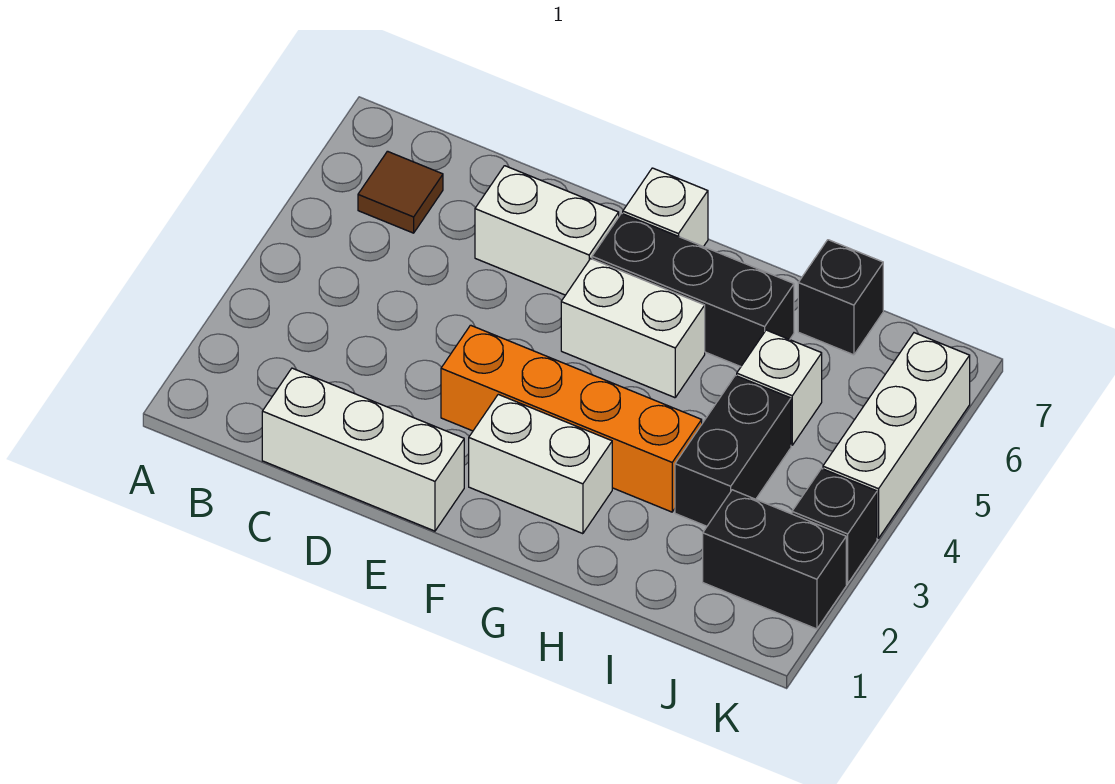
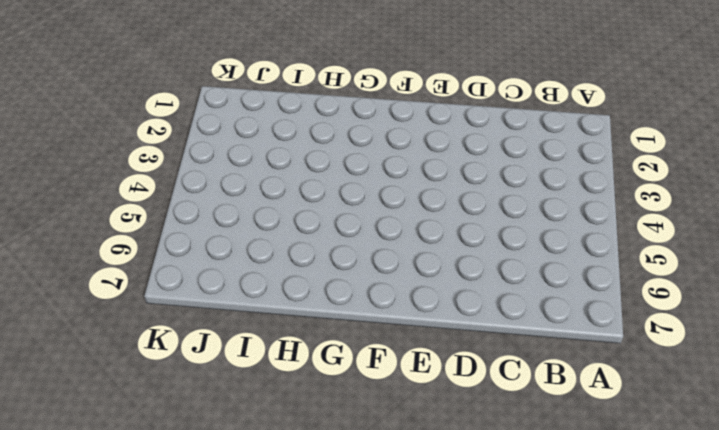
none -> brown 1x1 tile [358,151,443,233]
none -> white 1x3 brick [262,368,464,531]
none -> white 1x2 brick [475,166,619,295]

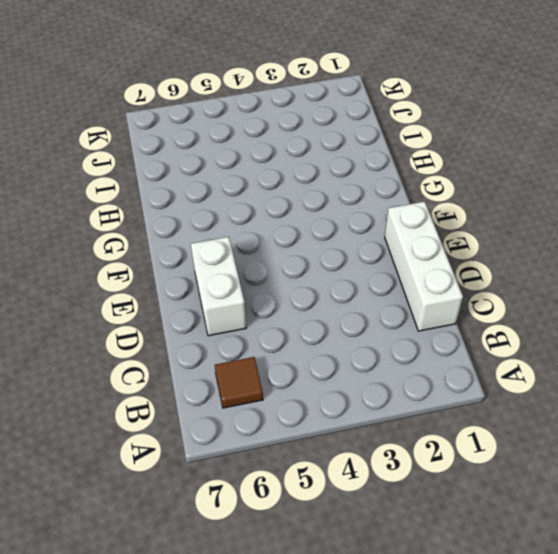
none -> orange 1x4 brick [441,325,702,512]
none -> white 1x2 brick [469,394,612,534]
none -> white 1x2 brick [561,259,705,398]

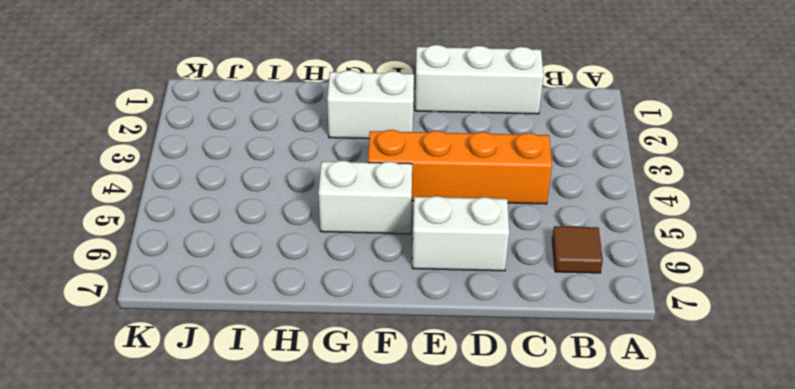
orange 1x4 brick [368,130,552,204] -> orange 1x4 brick moved to [441,325,702,512]
none -> black 1x3 brick [592,213,794,367]
none -> white 1x1 brick [623,168,708,247]
none -> black 1x2 brick [675,375,791,526]

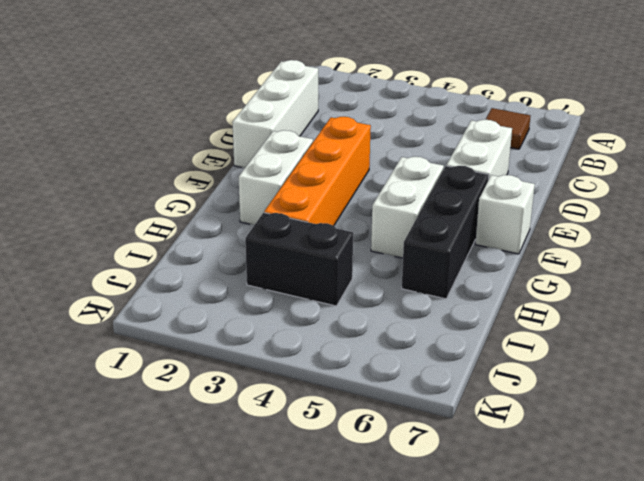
none -> white 1x1 brick [737,330,822,445]
none -> black 1x1 brick [798,240,883,355]
none -> black 1x2 brick [703,490,846,629]

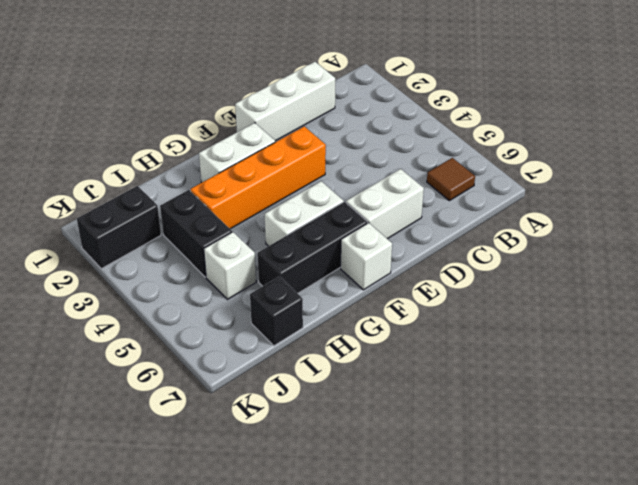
none -> black 1x1 brick [792,468,877,584]
none -> white 1x3 brick [823,333,970,538]

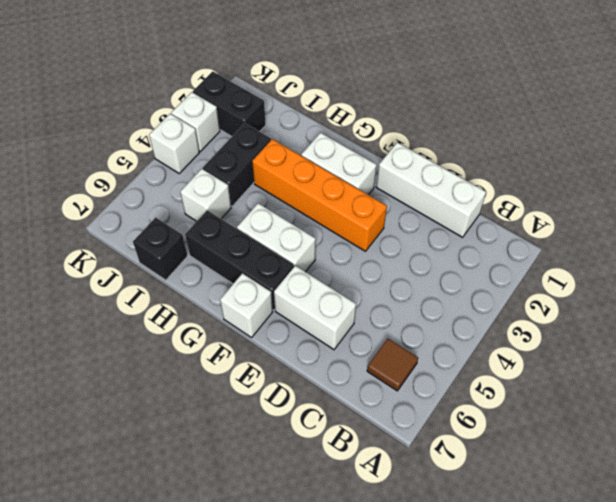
white 1x1 brick [171,92,220,151] -> black 1x1 brick [792,468,877,584]
white 1x1 brick [149,114,199,173] -> white 1x3 brick [823,333,970,538]

